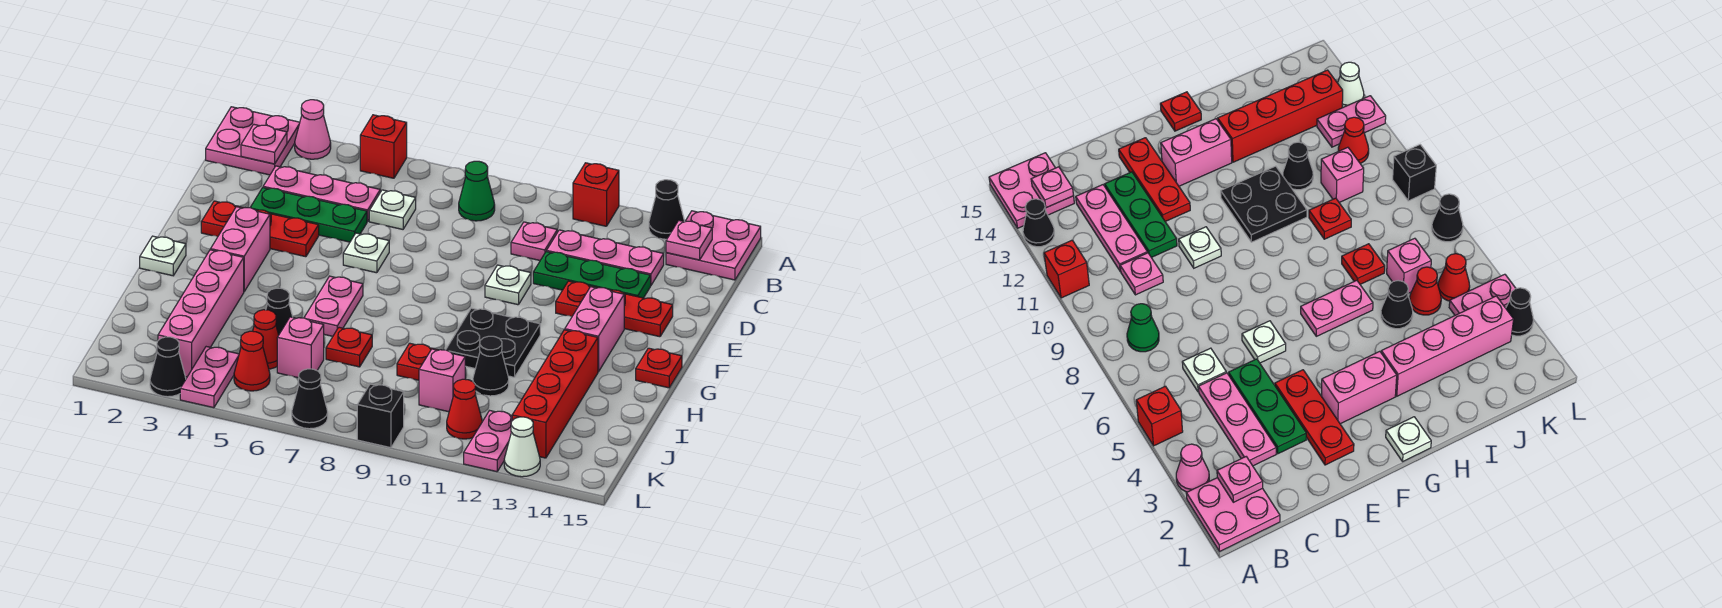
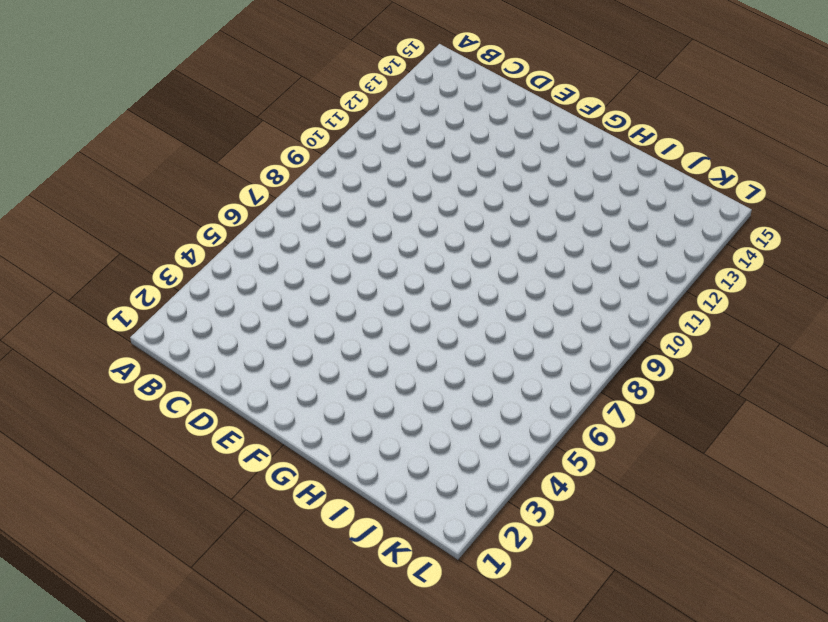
none -> pink 2x2 plate [206,107,300,175]
none -> pink 1x1 cone [295,100,331,159]
none -> red 1x1 brick [360,115,407,178]
none -> red 1x1 brick [573,163,619,226]

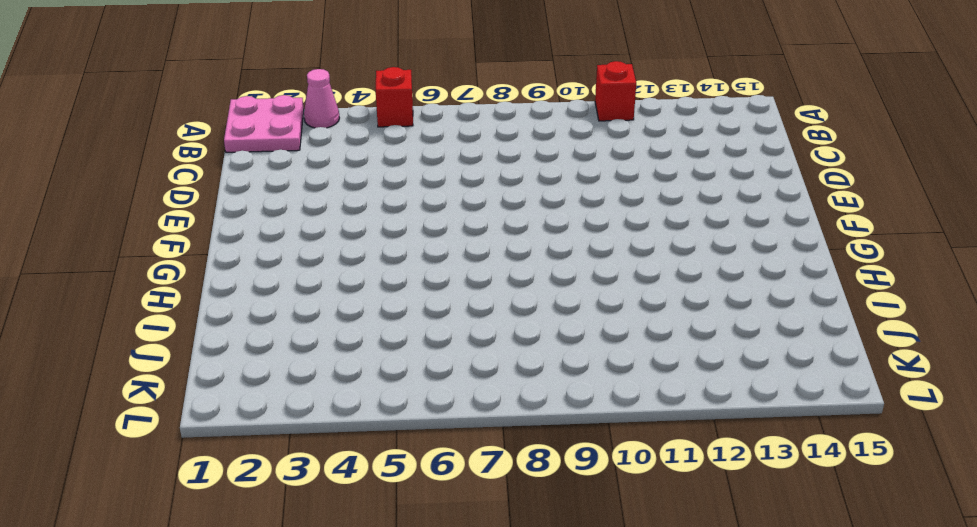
none -> black 1x1 cone [649,180,685,239]
none -> pink 2x2 plate [666,211,761,280]
none -> green 1x1 cone [459,161,495,221]
none -> pink 1x3 plate [263,166,380,221]

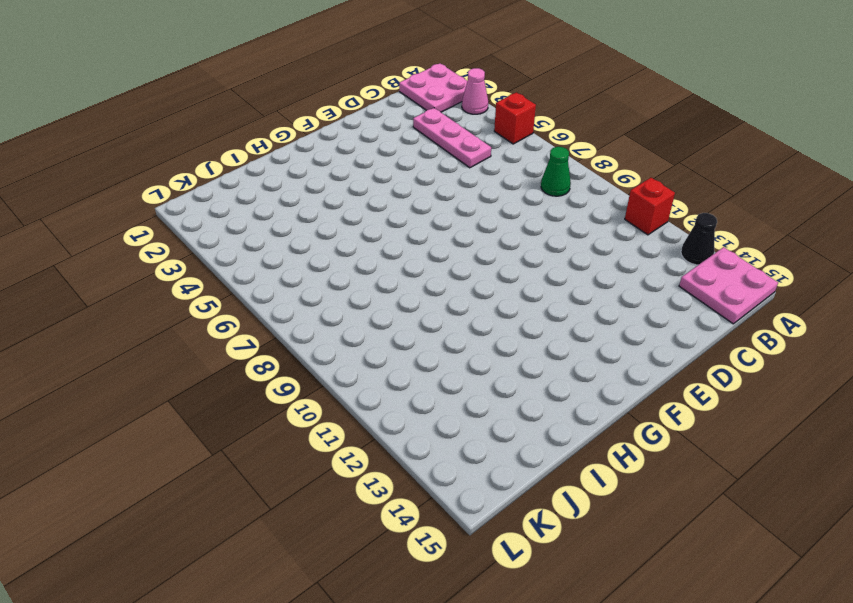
none -> white 1x1 plate [369,190,416,229]
none -> pink 1x1 plate [511,222,557,260]
none -> pink 1x3 plate [547,230,664,285]
none -> green 1x3 plate [250,188,367,242]

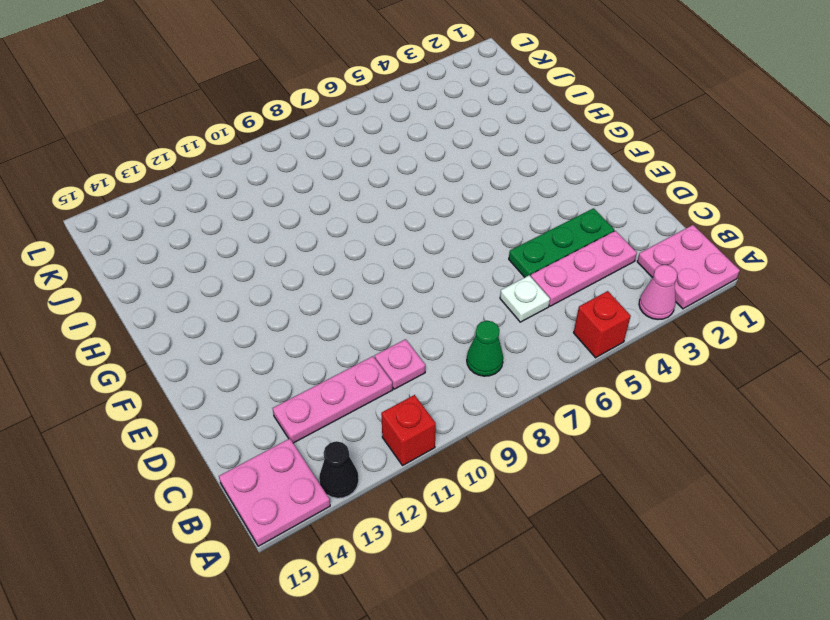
none -> green 1x3 plate [533,251,651,298]
none -> red 1x3 plate [201,201,319,257]
none -> white 1x1 plate [343,233,389,273]
none -> white 1x1 plate [485,265,531,305]

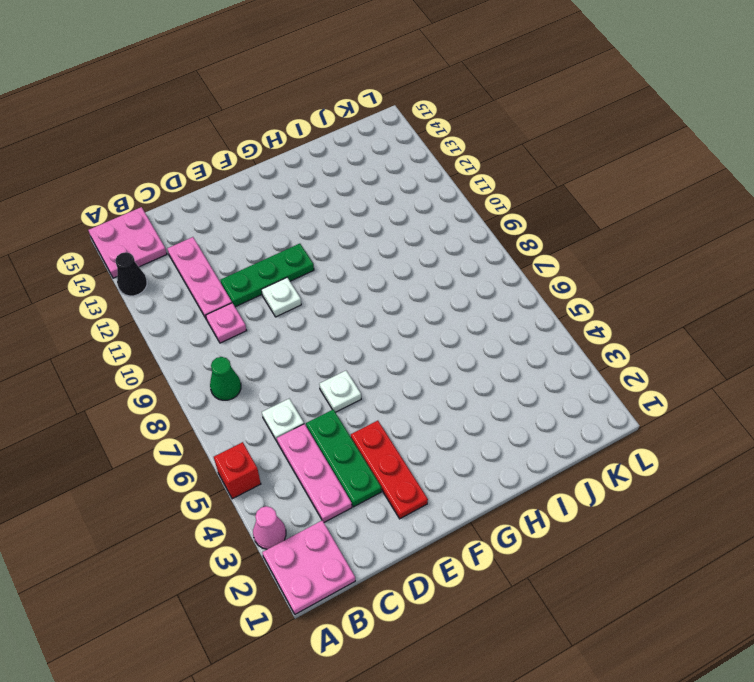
green 1x3 plate [221,244,314,307] -> green 1x3 plate turned to [533,251,651,298]
none -> red 1x1 brick [573,163,619,226]
none -> red 1x3 plate [556,281,673,337]
none -> pink 1x2 brick [211,207,270,291]
none -> pink 1x2 brick [565,287,624,372]

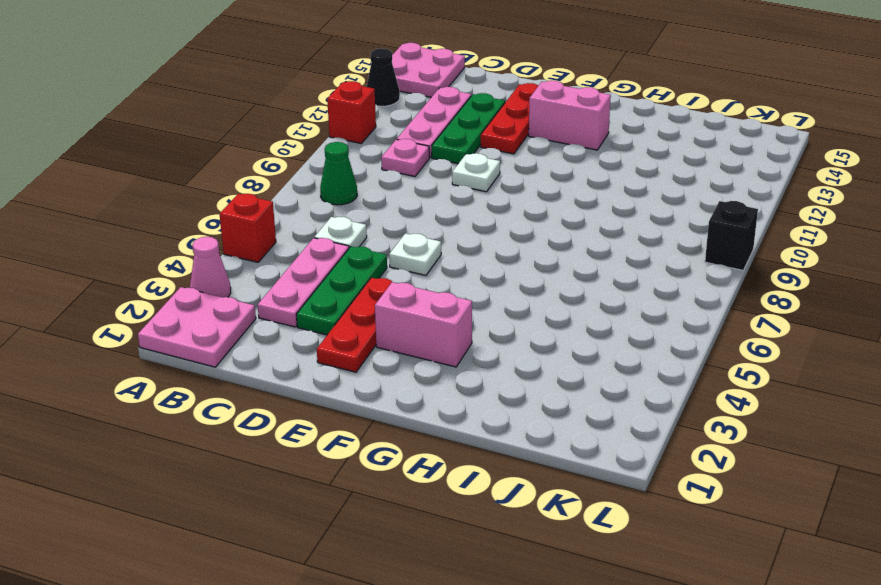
none -> white 1x1 plate [140,236,186,276]
none -> pink 1x2 plate [304,276,363,336]
none -> black 2x2 plate [446,308,540,377]
none -> red 1x1 plate [636,348,682,388]

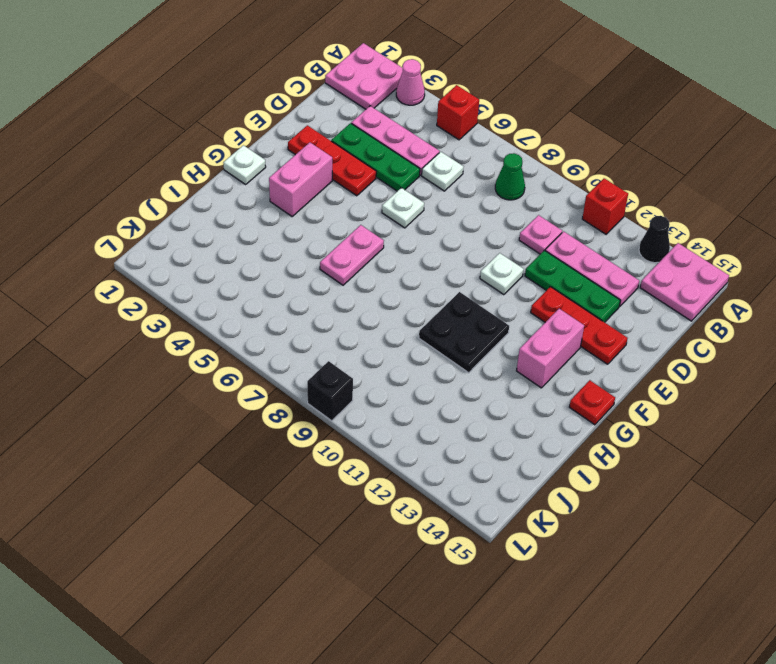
none -> pink 1x4 brick [158,250,244,377]
none -> red 1x4 brick [512,330,598,458]
none -> black 1x1 cone [266,288,293,335]
none -> red 1x1 plate [326,327,372,367]

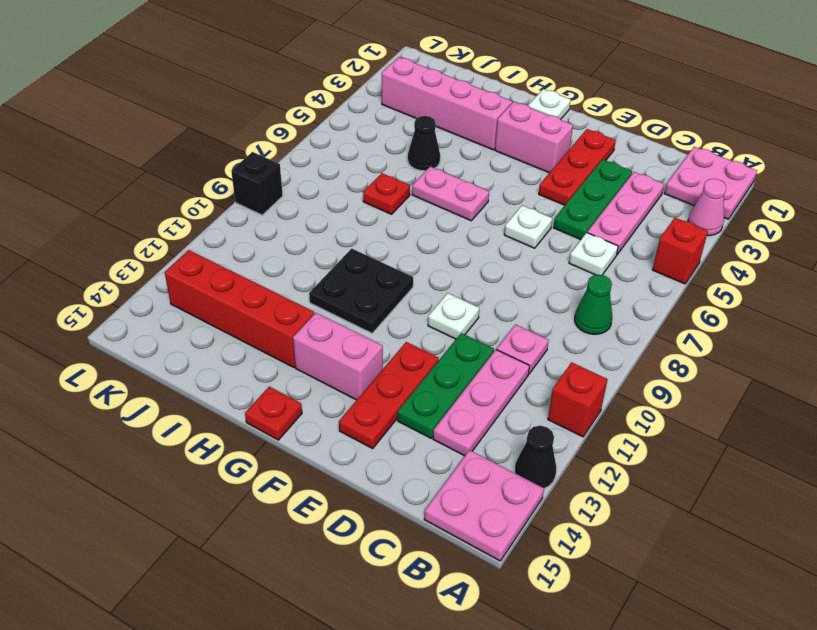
none -> red 1x1 plate [397,343,437,380]
none -> black 1x1 cone [473,336,509,396]
none -> red 1x1 cone [253,310,279,369]
none -> pink 1x1 brick [277,317,324,378]

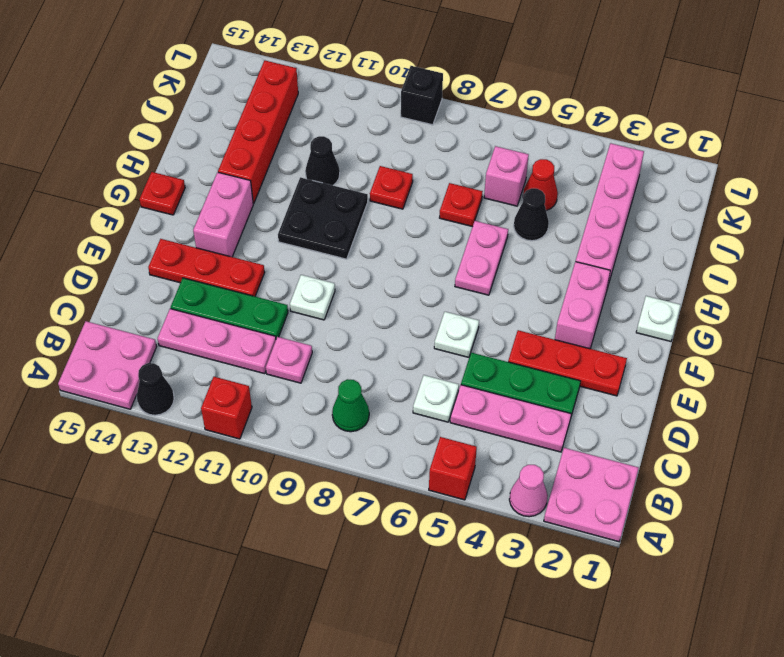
none -> pink 1x1 brick [419,349,465,412]
none -> pink 1x2 plate [180,347,239,408]
none -> red 1x1 cone [234,331,270,391]
none -> red 1x1 cone [447,379,482,439]

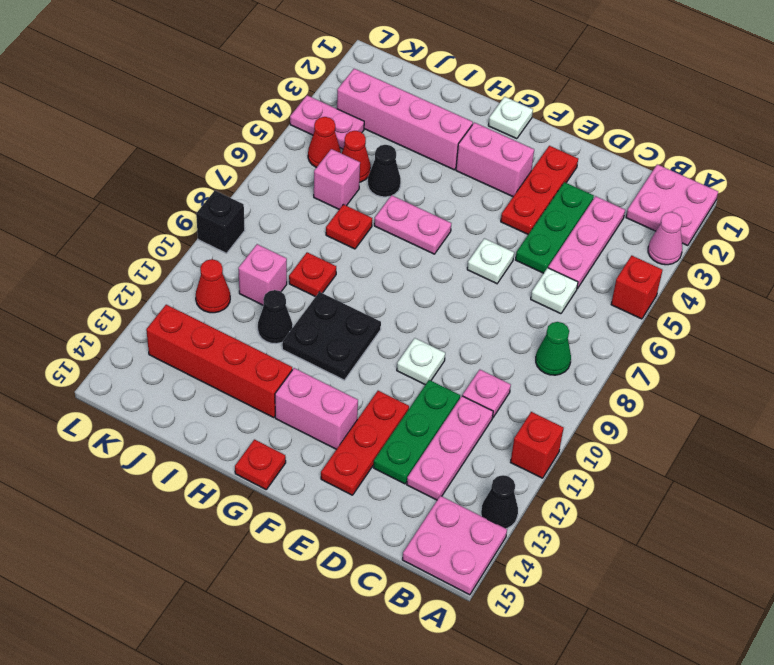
none -> pink 1x2 plate [464,411,512,472]
none -> black 1x1 cone [150,337,186,397]
none -> black 1x1 cone [292,369,328,429]
none -> white 1x1 cone [504,417,540,477]

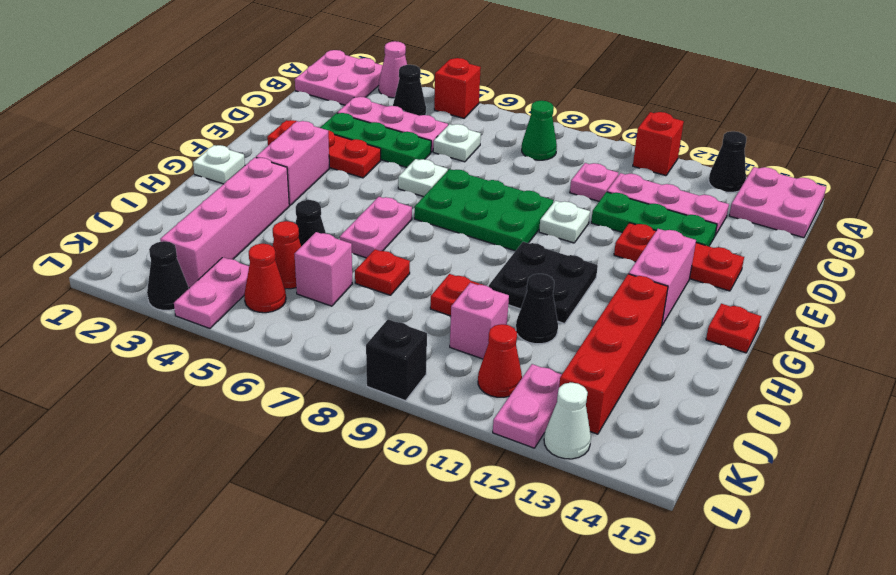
black 1x1 cone [393,65,426,116] -> black 1x1 cone moved to [292,369,328,429]
green 2x3 plate [414,169,553,251] -> none
none -> pink 1x1 plate [241,124,287,164]
none -> pink 1x1 plate [666,221,712,260]

